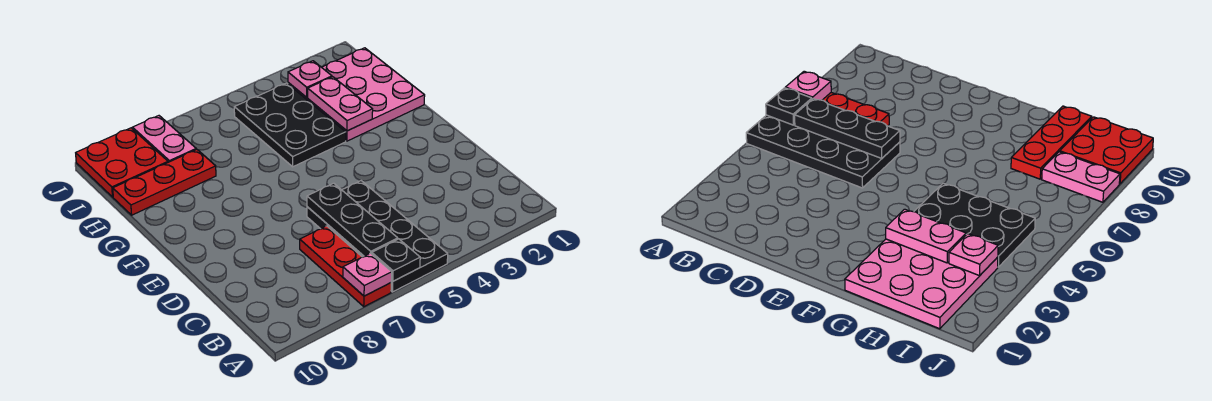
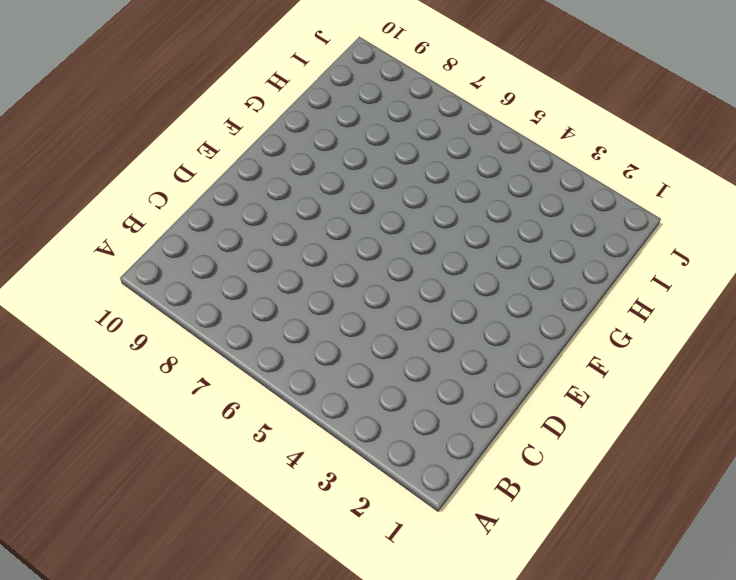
none -> black 2x4 plate [307,181,448,292]
none -> red 1x3 plate [300,226,391,307]
none -> pink 3x3 plate [288,48,425,141]

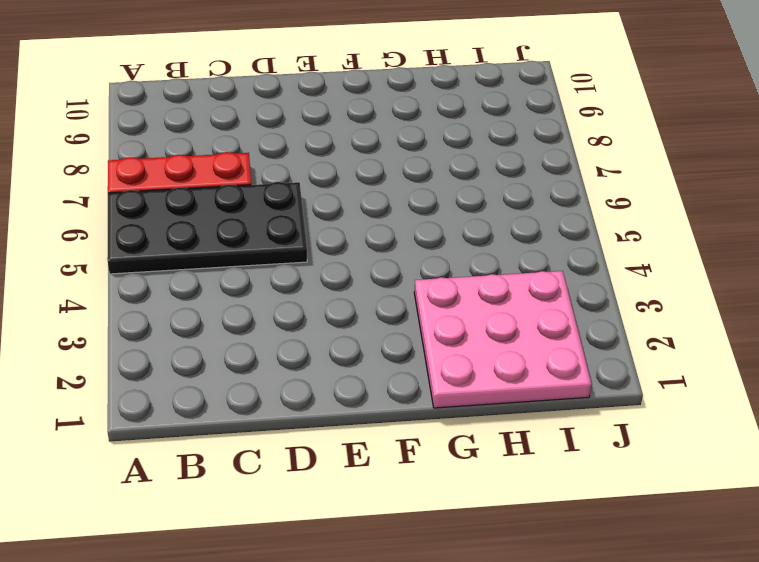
none -> black 2x3 plate [234,83,346,167]
none -> red 1x3 plate [113,149,216,215]
none -> pink 1x2 plate [133,116,196,162]

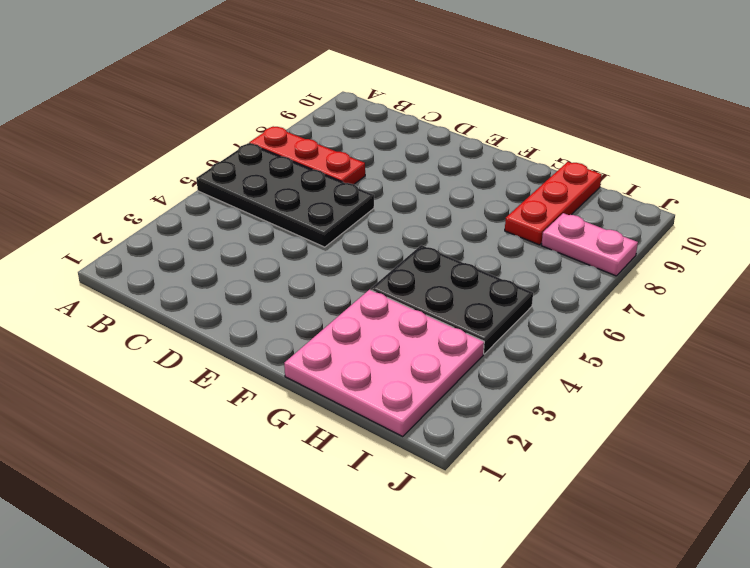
none -> red 2x2 plate [76,128,168,197]
none -> black 1x1 plate [372,239,420,281]
none -> pink 1x1 plate [343,253,392,296]

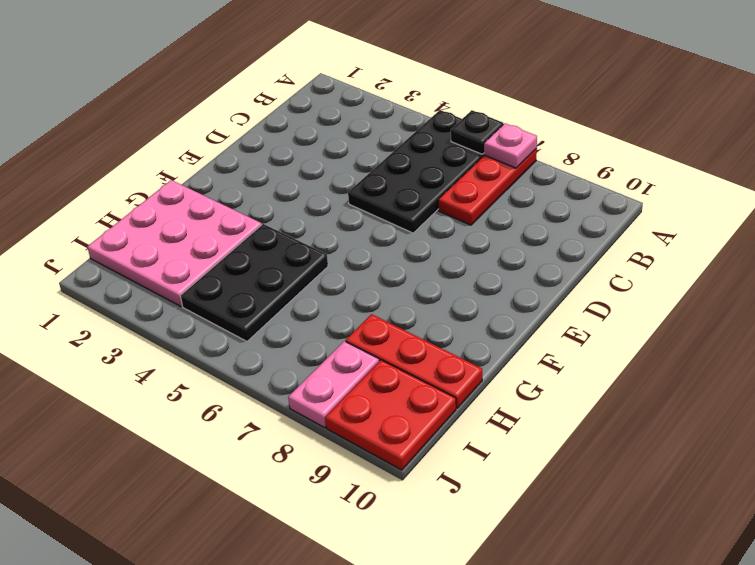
none -> black 1x3 plate [307,183,398,256]
none -> pink 1x2 plate [308,77,373,131]
none -> pink 1x1 plate [288,61,332,97]

